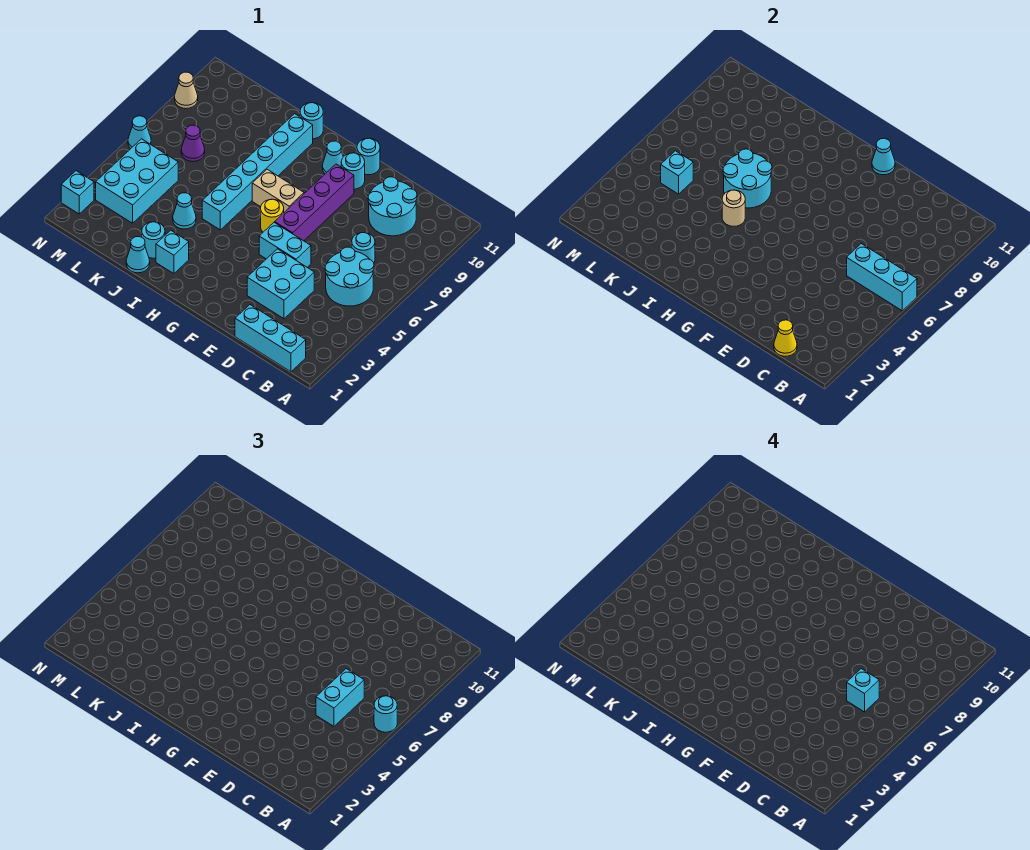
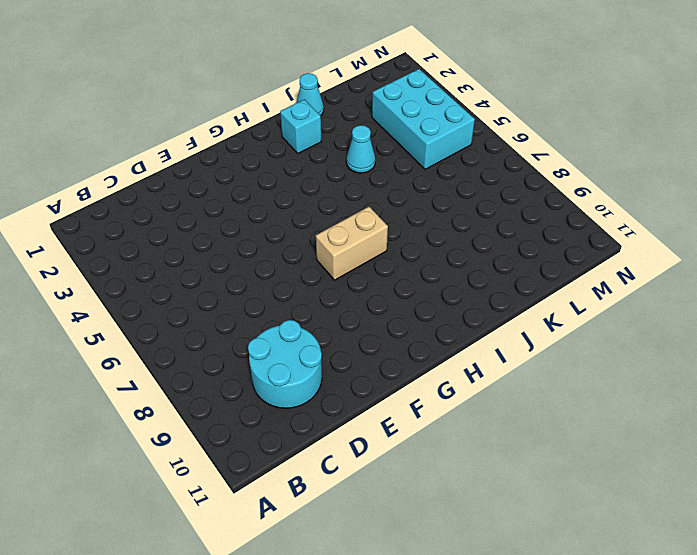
none -> cyan 1x3 brick [235,305,306,372]
none -> cyan 2x2 round brick [325,247,374,306]
none -> cyan 1x1 round brick [352,233,375,262]
none -> cyan 2x2 brick [247,249,314,319]

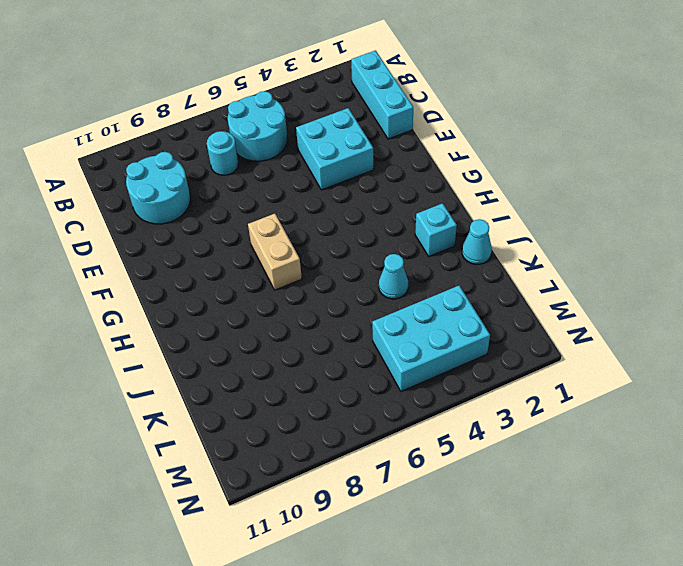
none -> cyan 1x2 brick [259,222,311,267]
none -> purple 1x4 brick [275,164,354,241]
none -> cyan 1x1 round brick [341,153,365,189]
none -> cyan 1x1 round brick [357,138,380,175]

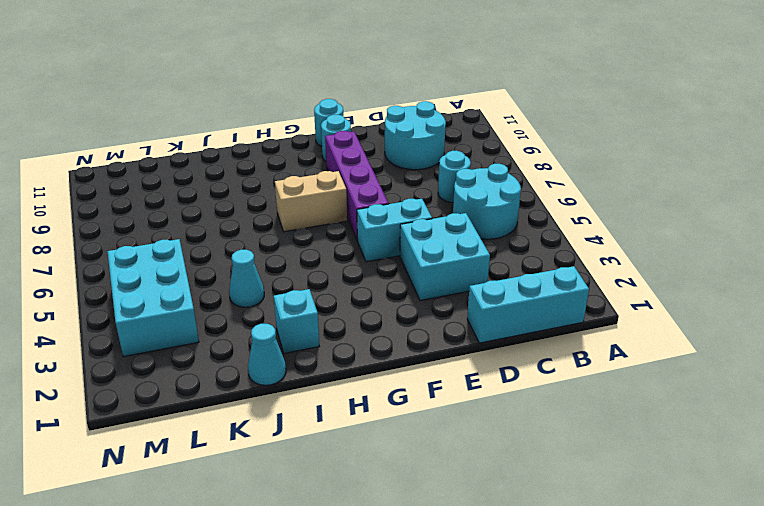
none -> yellow 1x1 round brick [261,199,284,232]
none -> cyan 1x1 cone [322,141,343,174]
none -> cyan 1x6 brick [202,114,313,230]
none -> cyan 1x1 round brick [300,103,323,139]

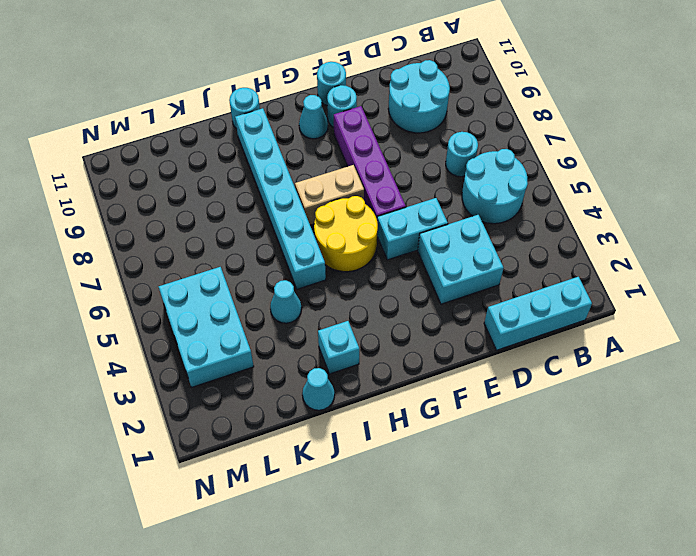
yellow 2x2 round brick [314,196,378,272] -> yellow 1x1 round brick [261,199,284,232]
none -> cyan 1x1 round brick [142,222,165,258]
none -> purple 1x1 cone [181,125,205,162]
none -> cyan 1x1 brick [61,171,94,214]
none -> cyan 1x1 cone [128,116,151,149]

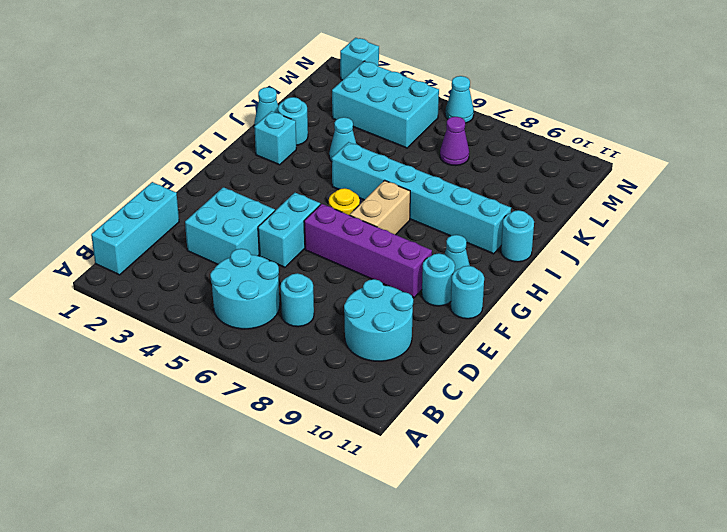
none -> tan 1x1 cone [174,72,198,109]
none -> cyan 1x3 brick [847,244,917,311]
none -> yellow 1x1 cone [774,320,797,356]
none -> cyan 1x1 cone [872,138,895,175]

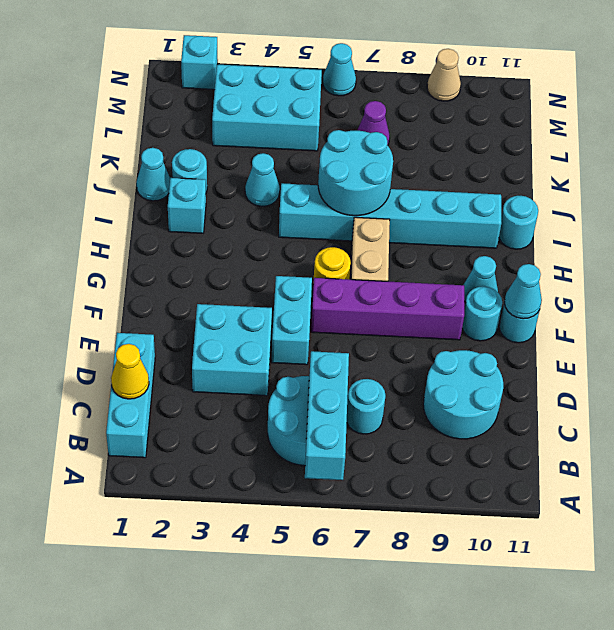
none -> tan 1x1 round brick [722,190,745,226]
none -> cyan 1x1 brick [661,151,693,194]
none -> cyan 1x1 round brick [374,696,397,732]
none -> cyan 1x2 brick [316,669,364,726]

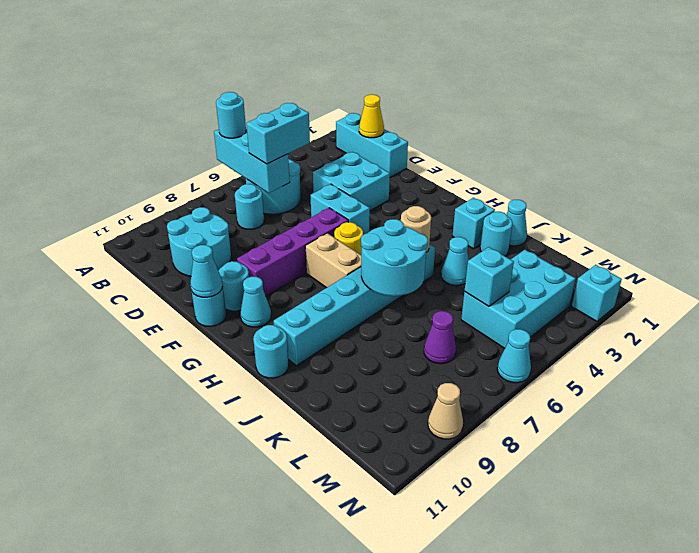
none -> cyan 1x1 brick [847,669,879,712]

